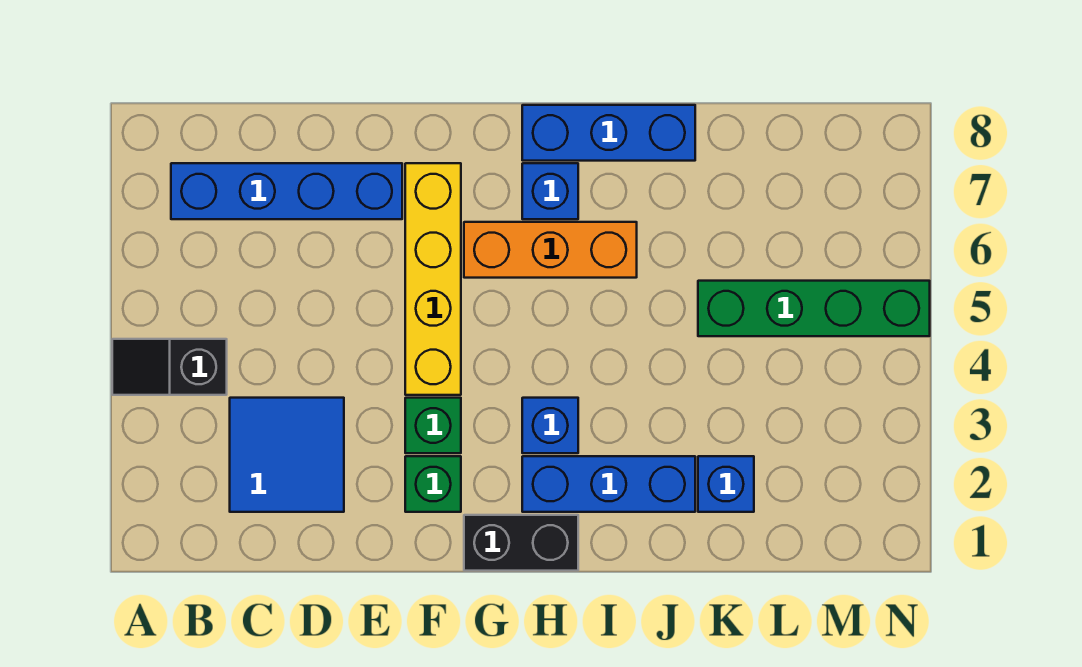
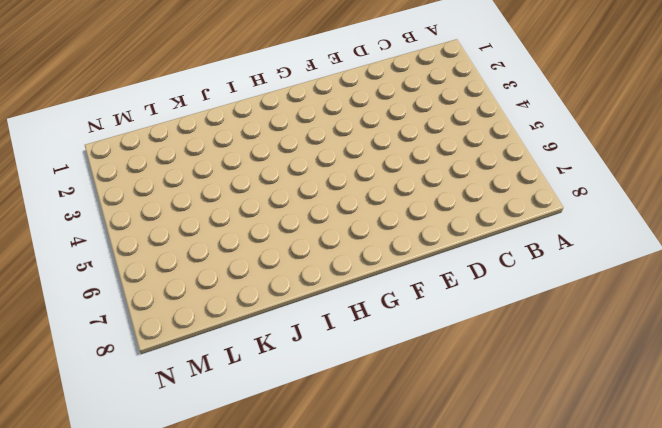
none -> black 1x2 slope [112,339,227,395]
none -> blue 1x4 brick [171,163,402,219]
none -> blue 2x2 tile [230,398,344,512]

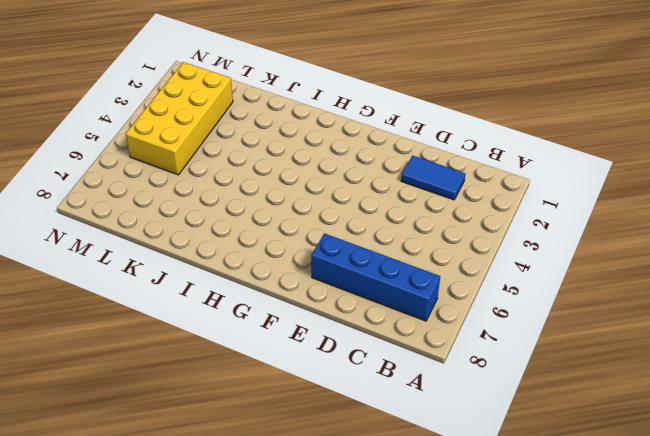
blue 1x2 tile [401,156,465,200] -> blue 2x2 tile [230,398,344,512]
yellow 2x4 brick [126,62,233,175] -> green 1x4 brick [698,281,930,336]
none -> black 1x2 slope [112,339,227,395]
none -> green 1x1 brick [405,456,461,512]
none -> green 1x1 brick [405,398,461,453]

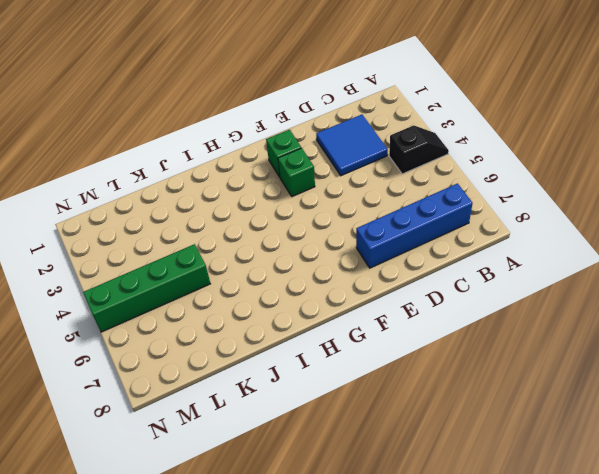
none -> yellow 1x4 brick [405,163,461,395]
none -> black 1x2 brick [464,515,578,571]
none -> orange 1x3 brick [464,222,637,278]

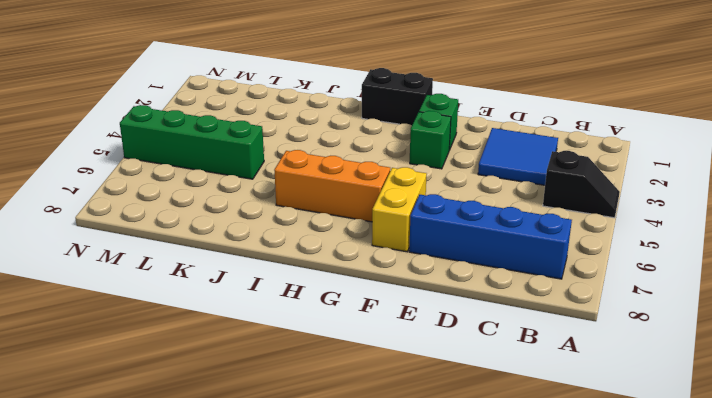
yellow 1x2 brick [372,167,427,252] -> yellow 1x4 brick [405,163,461,395]
none -> blue 1x3 brick [522,456,695,512]
none -> blue 1x1 brick [522,398,578,453]
none -> blue 1x1 brick [522,163,578,219]

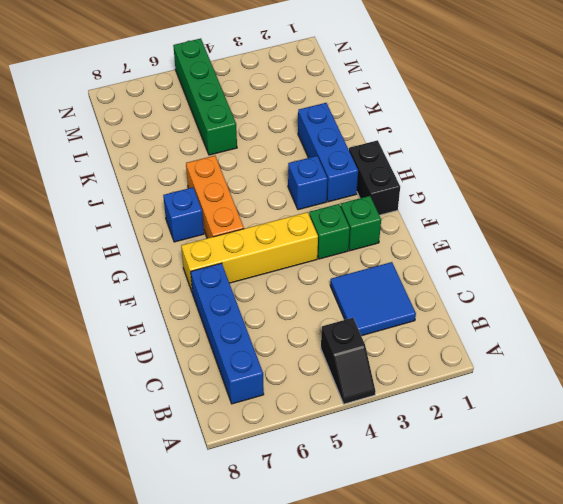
none -> blue 1x3 brick [522,105,695,161]
none -> blue 1x1 brick [698,456,754,512]

